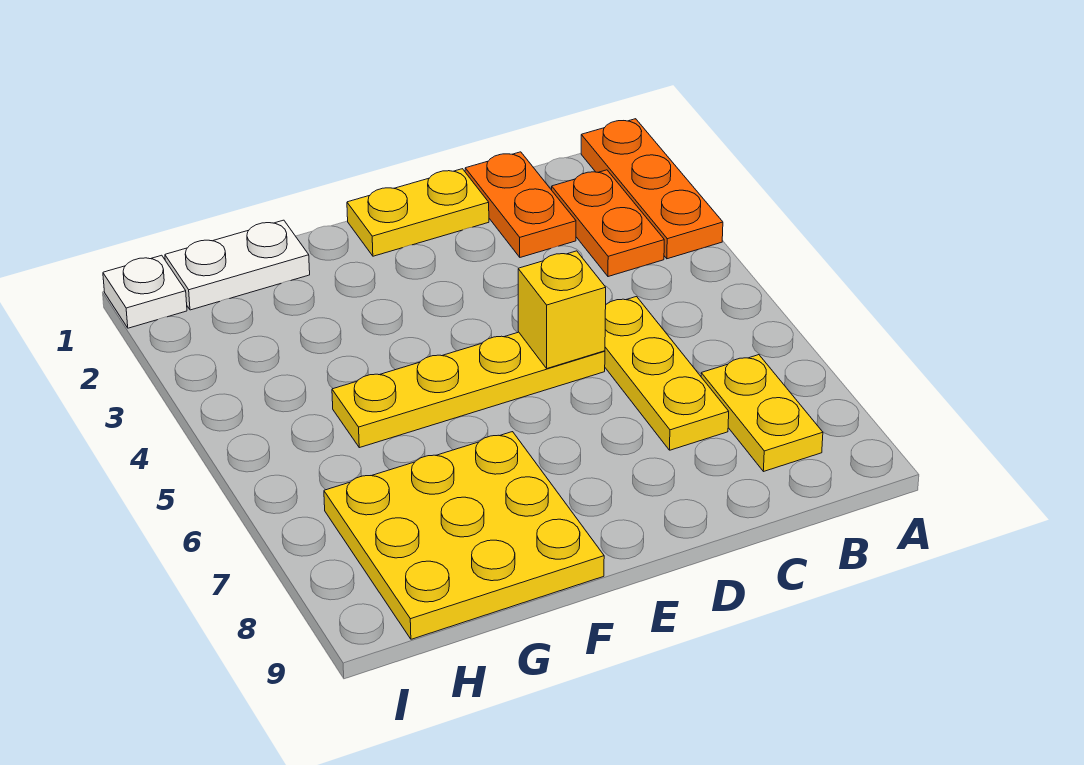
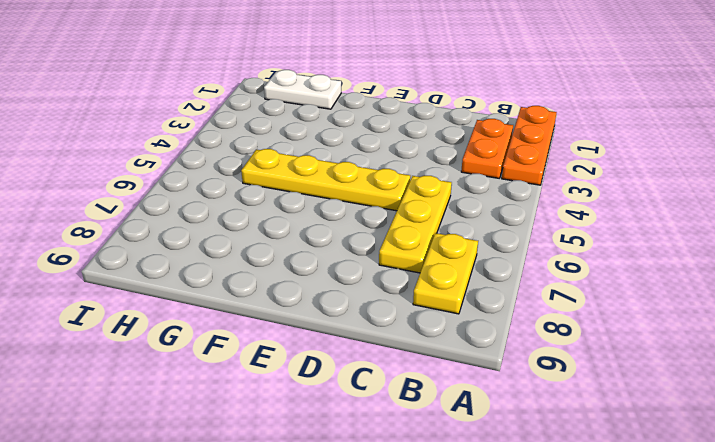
none -> orange 1x2 plate [465,152,576,257]
none -> yellow 1x2 plate [347,169,489,256]

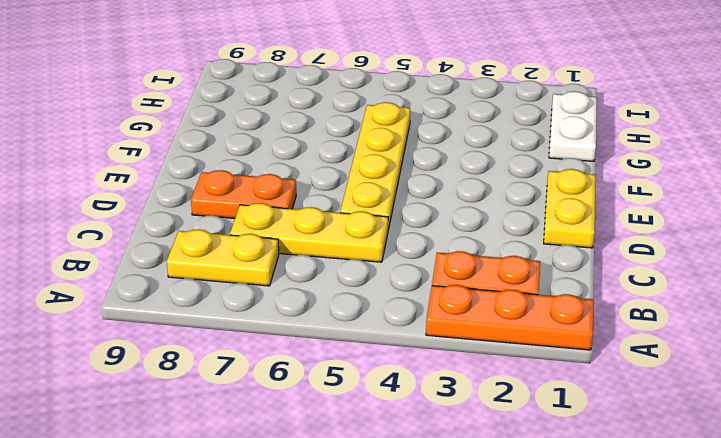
orange 1x2 plate [191,170,296,218] -> orange 1x2 plate moved to [465,152,576,257]
none -> yellow 3x3 plate [324,432,604,639]
none -> white 1x1 plate [103,255,187,328]

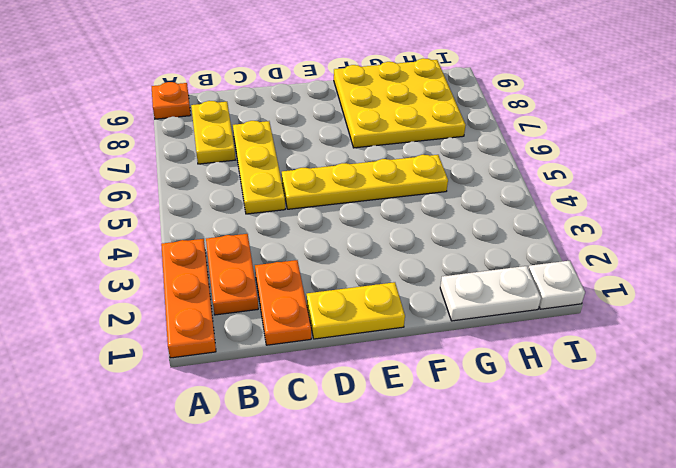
orange 1x1 plate [152,82,191,119] -> none
none -> yellow 1x1 brick [518,251,606,368]

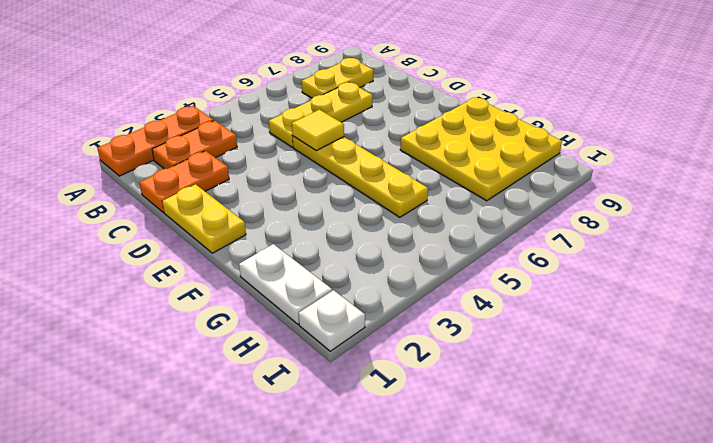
yellow 1x1 tile [292,110,344,151] -> yellow 1x1 brick [518,251,606,368]

